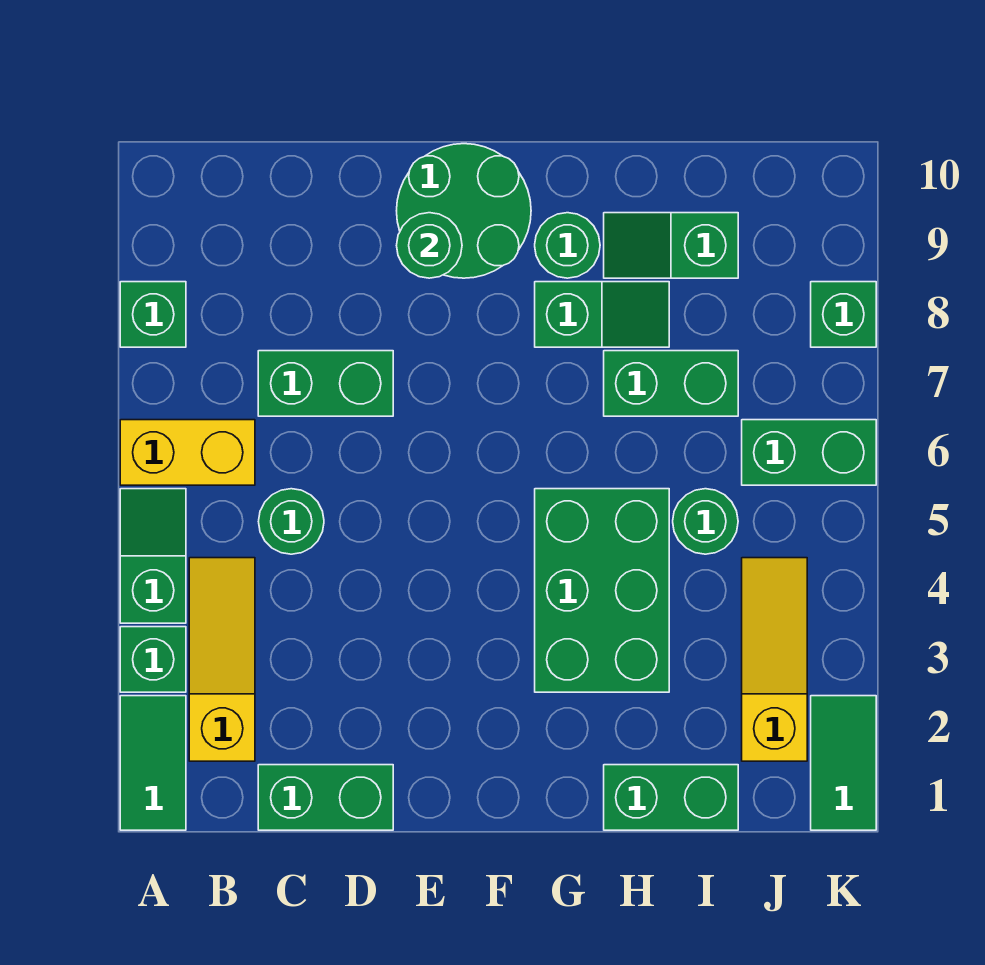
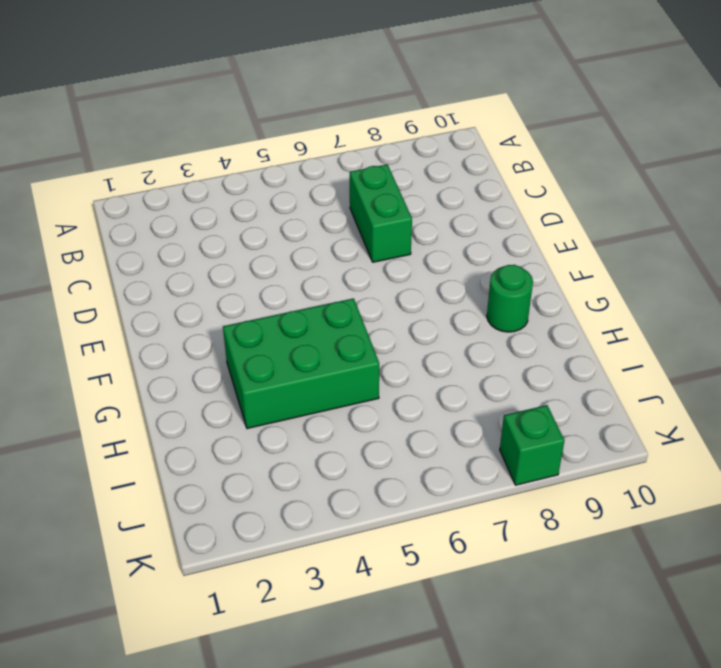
none -> green 1x2 tile [120,696,186,830]
none -> green 1x1 brick [120,627,186,692]
none -> green 1x2 slope [120,489,186,623]

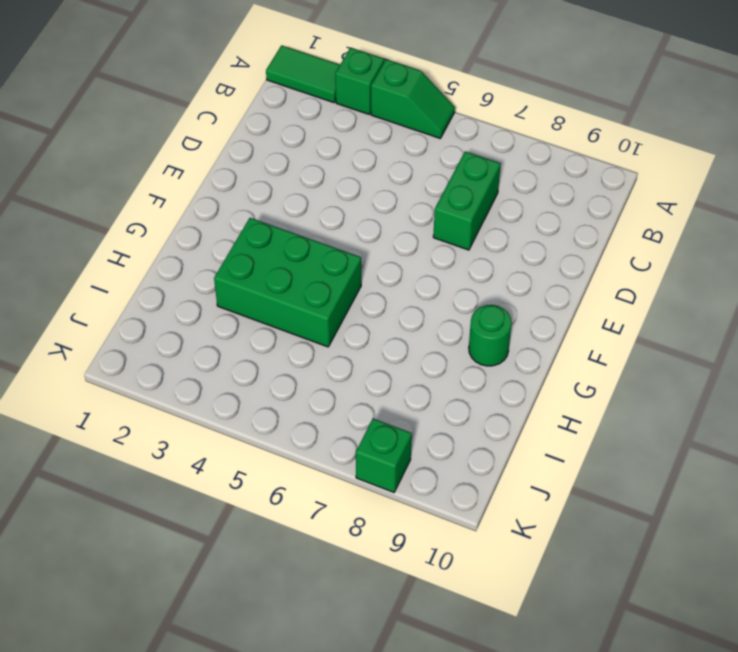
none -> yellow 1x2 brick [120,420,255,485]
none -> green 1x1 brick [120,282,186,347]
none -> yellow 1x3 slope [189,558,255,761]

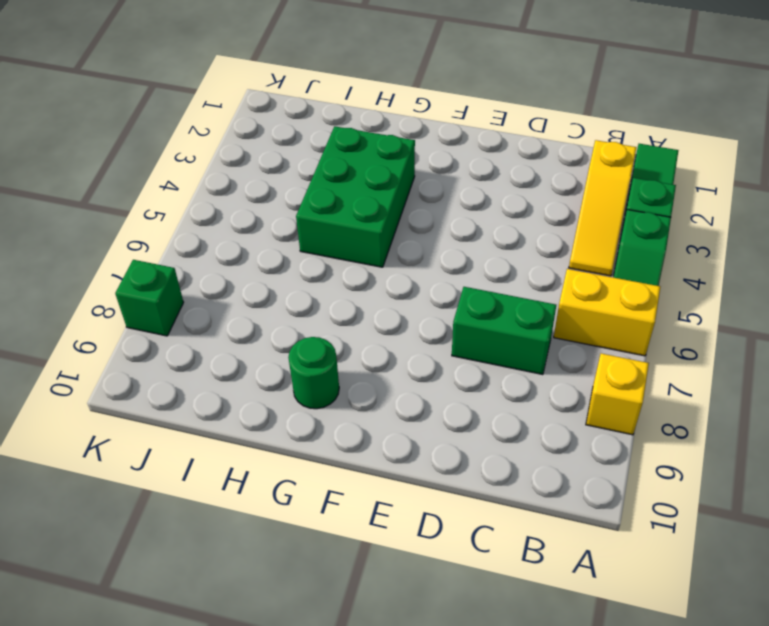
yellow 1x1 brick [586,353,649,435] -> green 1x1 brick [120,282,186,347]
none -> green 1x2 brick [258,765,393,830]
none -> green 1x1 round brick [259,489,324,554]
none -> green 2x2 round brick [397,144,531,278]

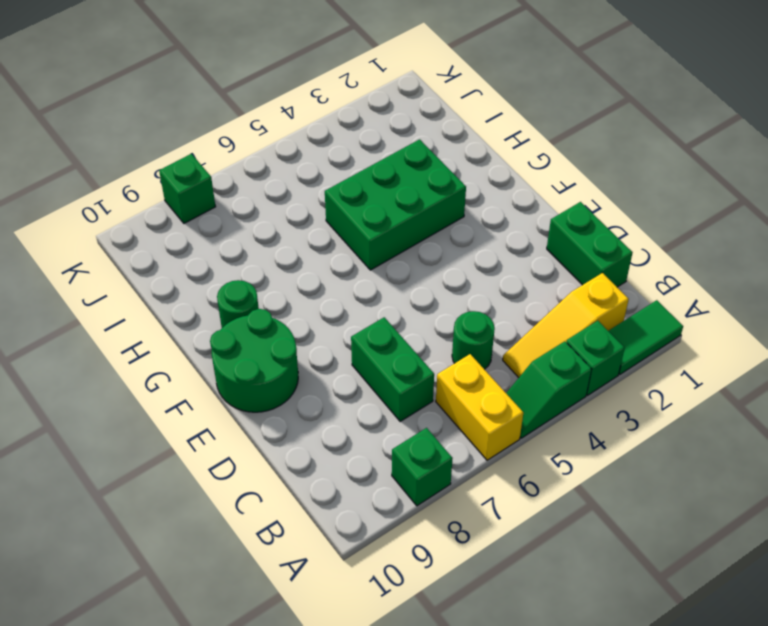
none -> green 1x2 slope [535,282,669,347]
none -> green 1x2 brick [604,765,738,830]
none -> green 1x2 brick [604,351,738,416]

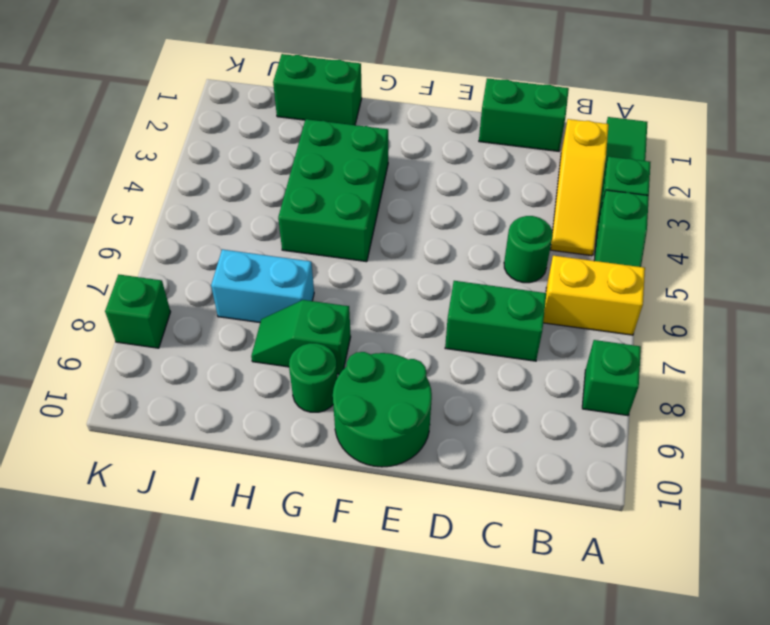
cyan 1x2 brick [211,249,314,323] -> green 1x2 brick [604,351,738,416]
none -> green 1x2 slope [604,213,738,278]
none -> green 1x1 round brick [673,489,738,554]
none -> yellow 1x3 slope [742,558,807,761]

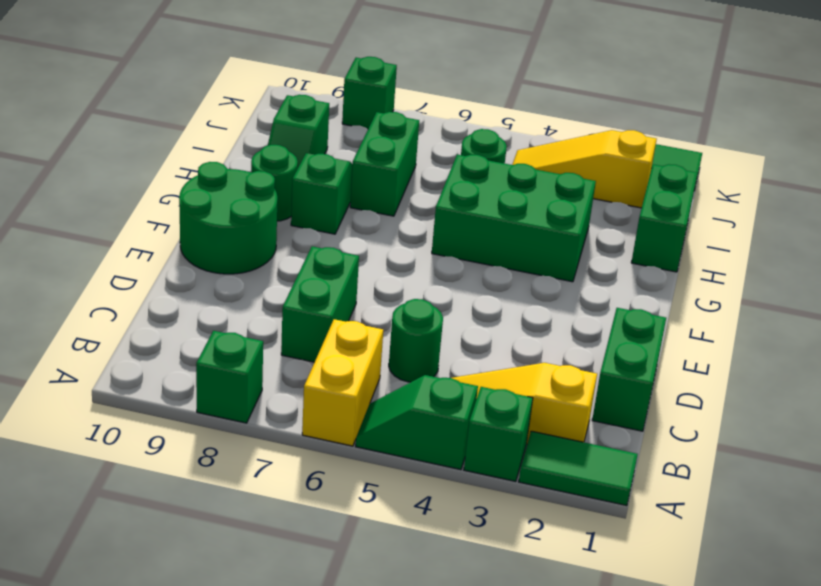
none -> green 1x2 brick [742,420,876,485]
none -> green 1x1 round brick [397,213,462,278]

